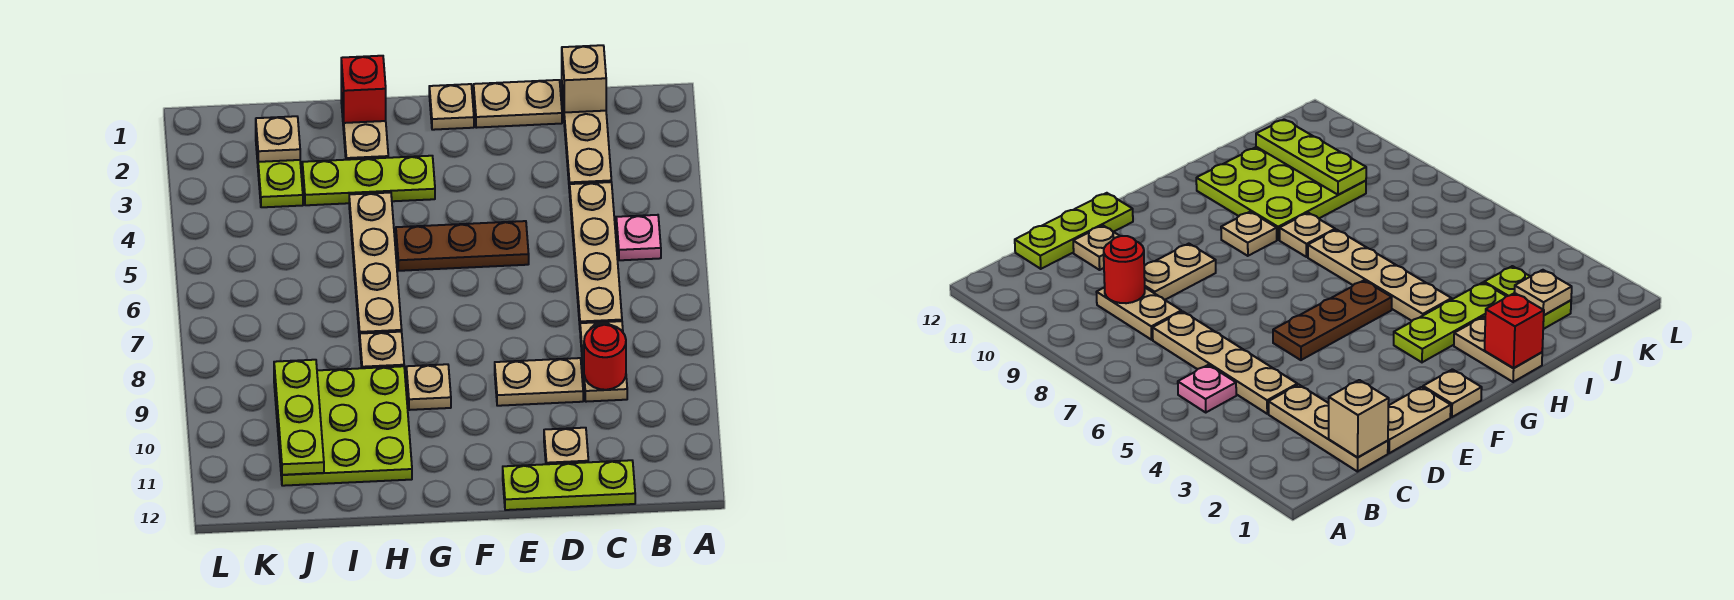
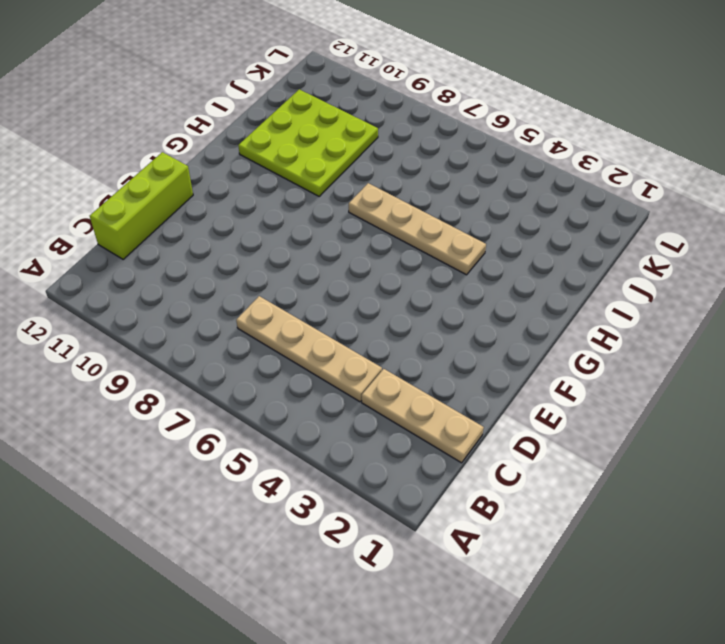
lime 1x3 brick [90,152,193,259] -> lime 1x3 plate [503,460,635,510]
none -> pink 1x1 plate [616,215,661,260]
none -> tan 1x2 plate [580,321,627,402]
none -> tan 1x2 plate [474,80,562,128]

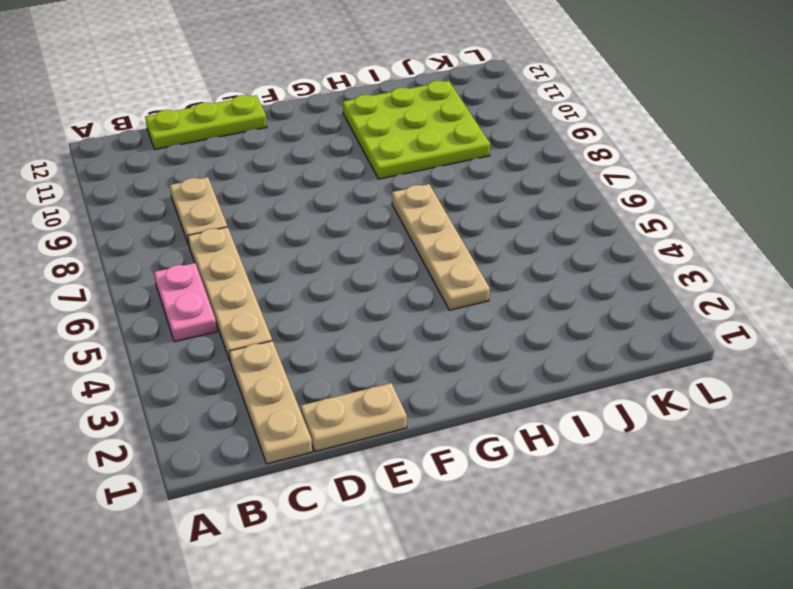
pink 1x2 plate [154,263,217,342] -> pink 1x1 plate [616,215,661,260]
none -> tan 1x2 plate [495,358,583,406]
none -> tan 1x1 plate [544,428,588,464]
none -> brown 1x3 plate [396,221,529,271]

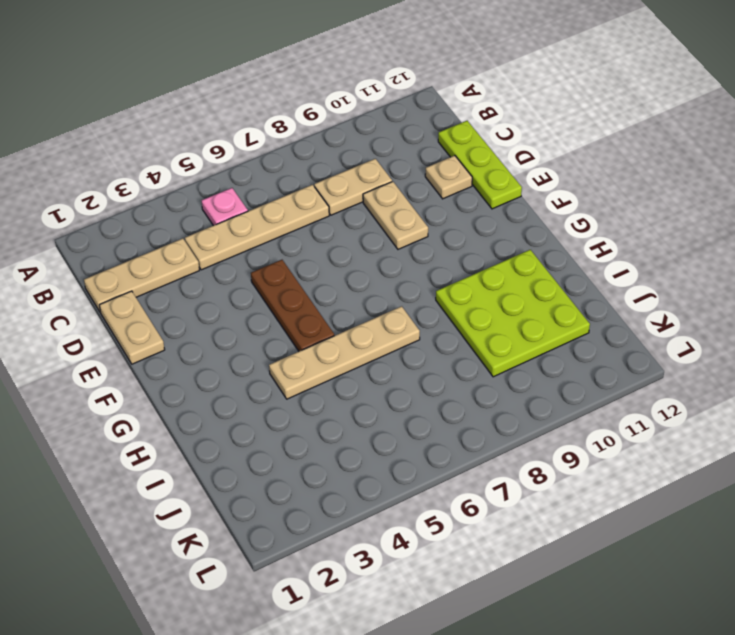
none -> tan 1x1 plate [429,84,474,130]
none -> lime 1x3 plate [302,156,435,205]
none -> tan 1x1 plate [406,364,451,410]

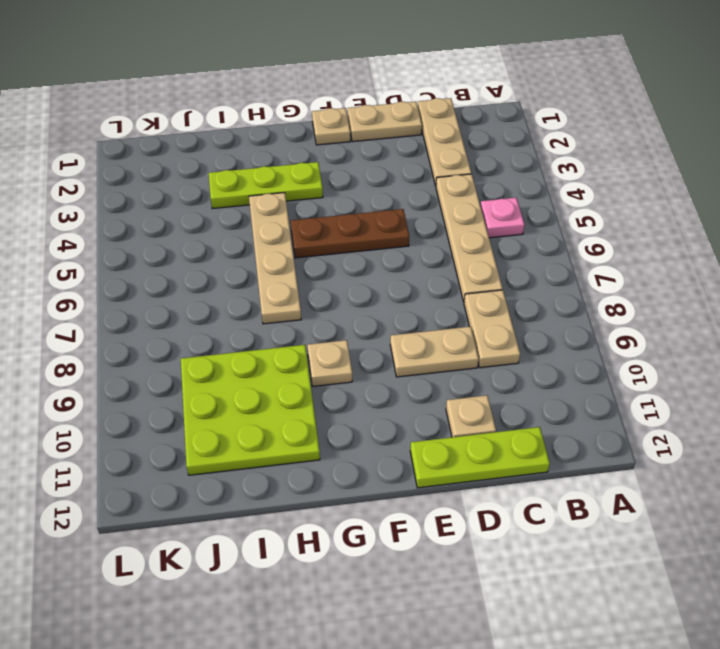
none -> tan 1x2 plate [341,93,388,160]
none -> tan 1x1 plate [360,332,404,368]
none -> lime 1x2 plate [256,139,303,207]

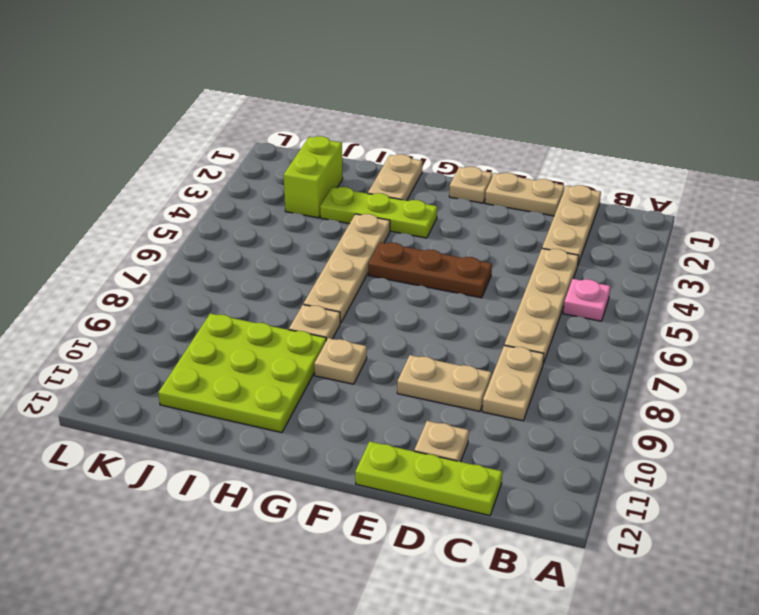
lime 1x2 brick [284,136,343,218] -> lime 1x2 plate [256,139,303,207]
none -> tan 1x1 brick [562,45,606,113]
none -> red 1x1 round brick [584,324,626,390]
none -> red 1x1 brick [341,56,386,123]

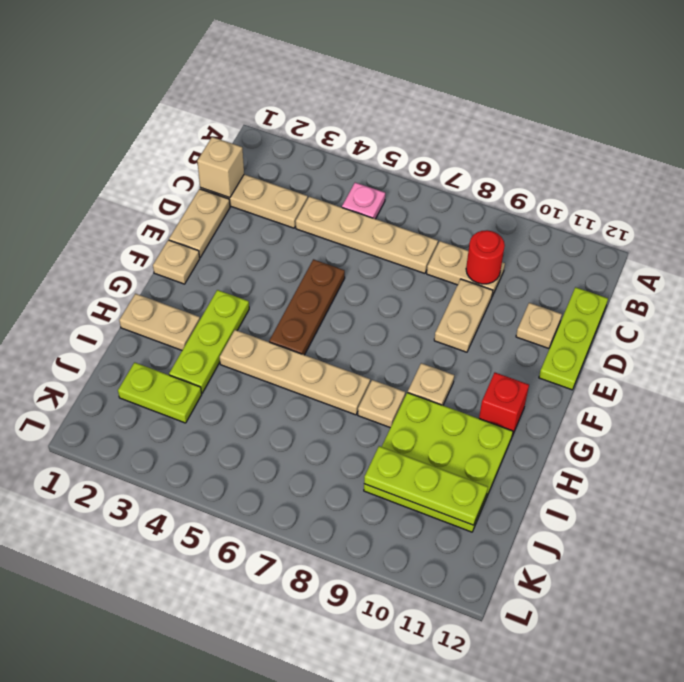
red 1x1 brick [479,373,529,436] -> red 1x1 brick moved to [341,56,386,123]
none -> tan 1x1 plate [256,116,300,162]

